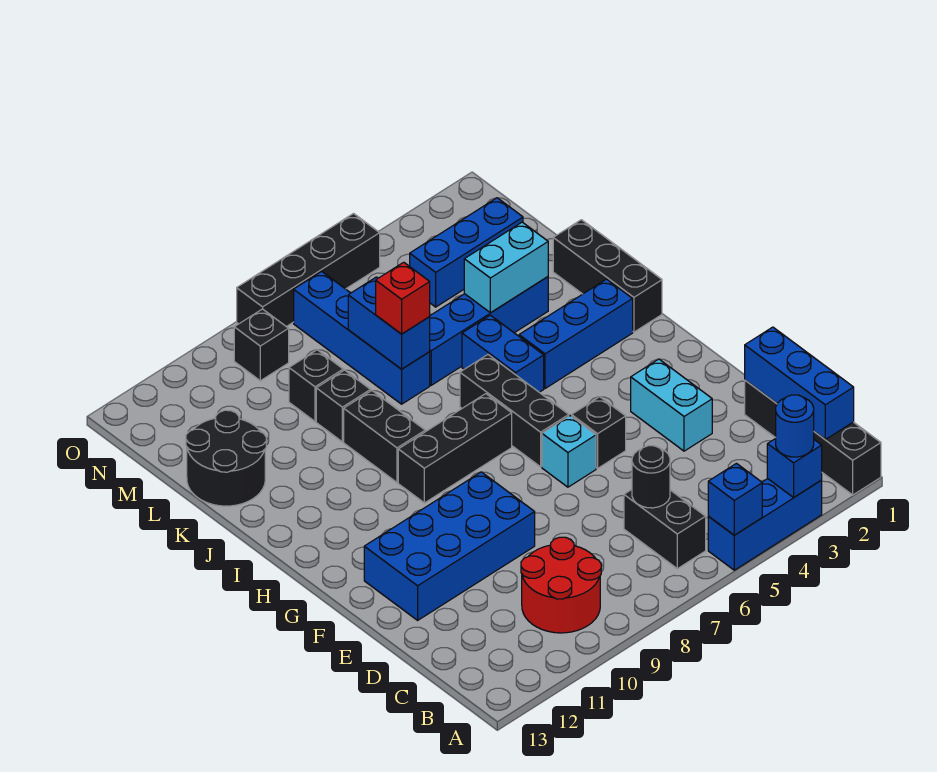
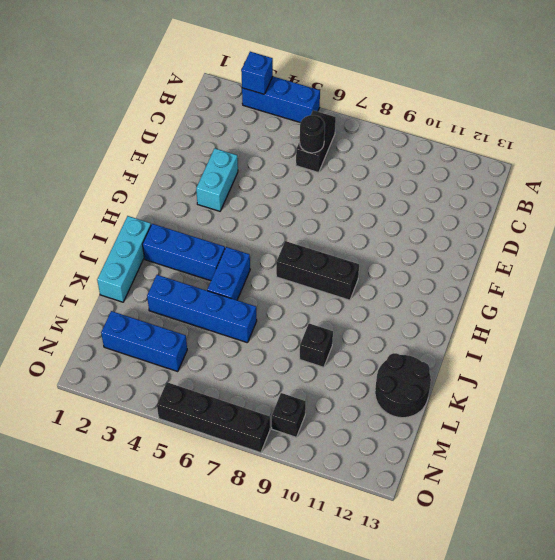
cyan 1x3 brick [97,216,151,302] -> black 1x3 brick [553,220,662,332]
none -> black 1x4 brick [745,380,881,495]
none -> red 2x2 round brick [521,537,601,633]
none -> blue 2x4 brick [364,472,535,620]
none -> black 1x1 brick [572,397,626,468]

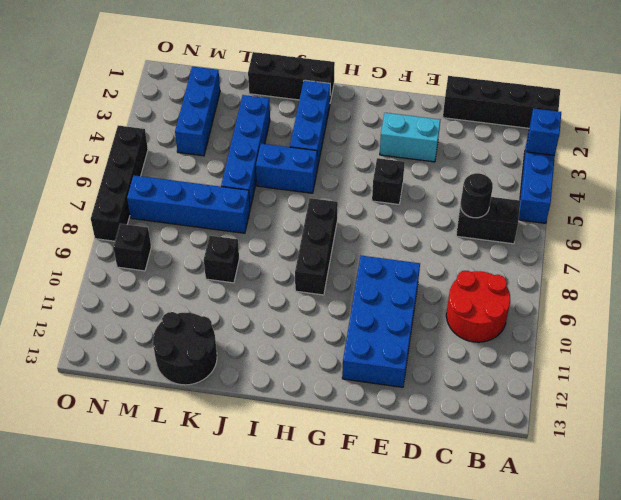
none -> cyan 1x1 brick [542,416,596,487]
none -> black 1x3 brick [460,355,569,467]
none -> black 1x2 brick [344,391,426,483]
none -> black 1x1 brick [289,350,343,421]

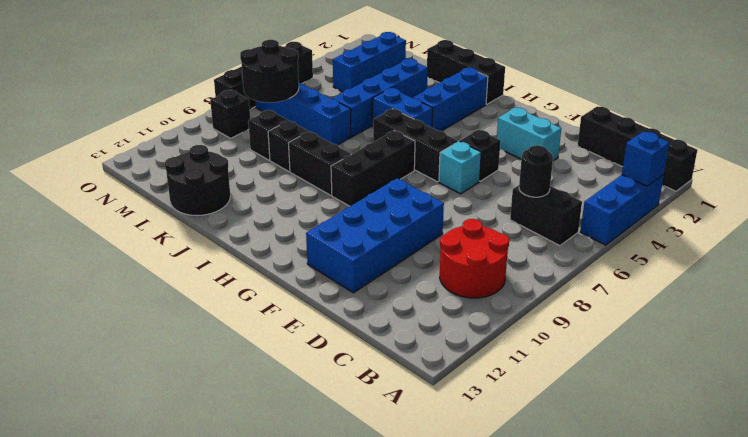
black 2x2 round brick [240,40,299,103] -> none
none -> blue 1x1 brick [708,463,762,535]
none -> blue 1x3 brick [745,327,854,439]
none -> cyan 1x2 brick [464,222,548,313]
none -> blue 1x2 brick [348,277,430,369]

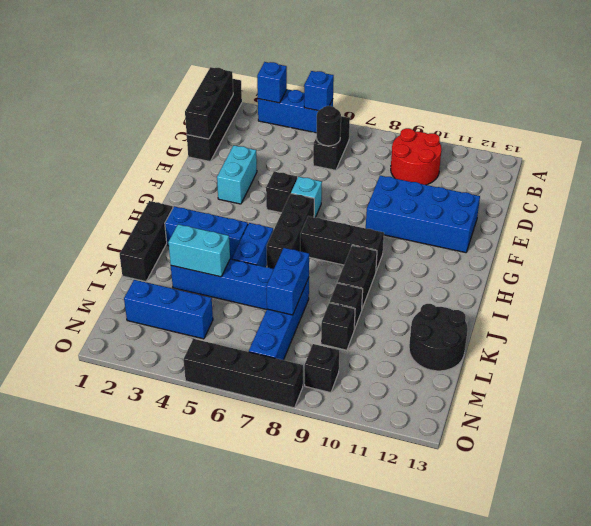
black 1x3 brick [185,67,233,139] -> blue 1x3 brick [745,327,854,439]
none -> blue 1x1 round brick [776,395,814,457]
none -> red 1x1 brick [376,262,430,334]

